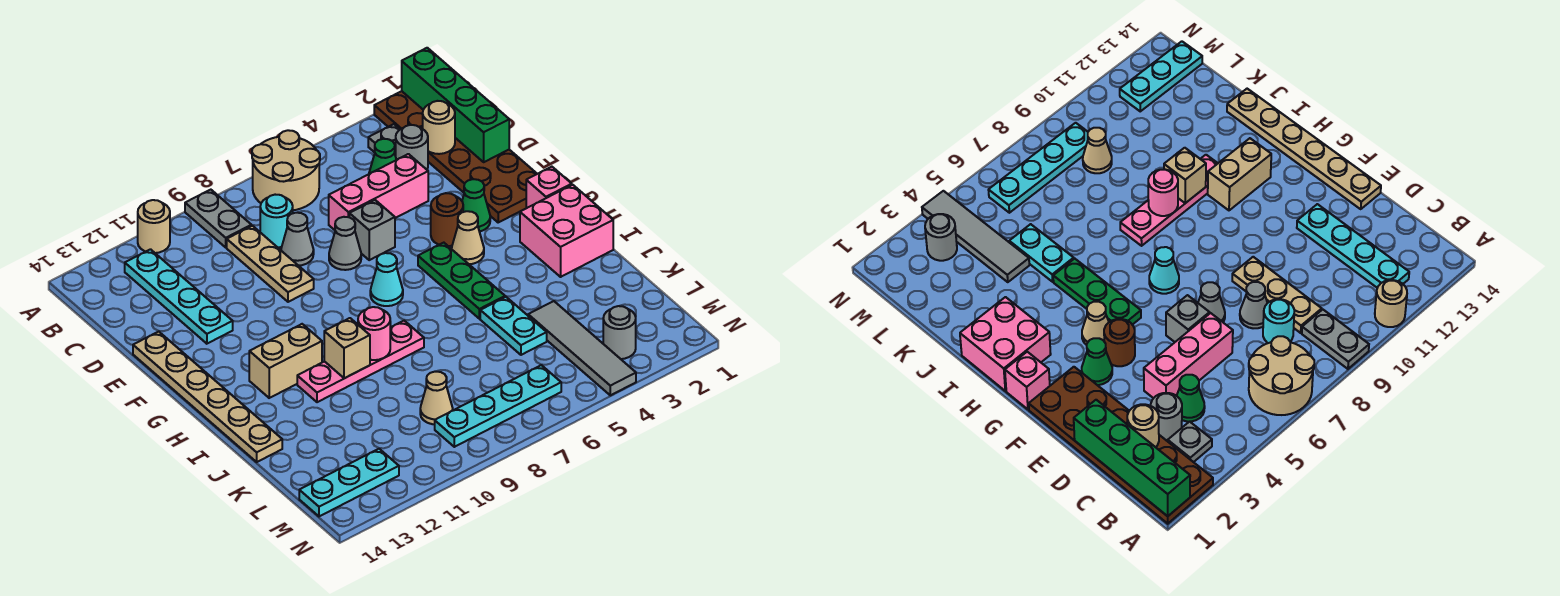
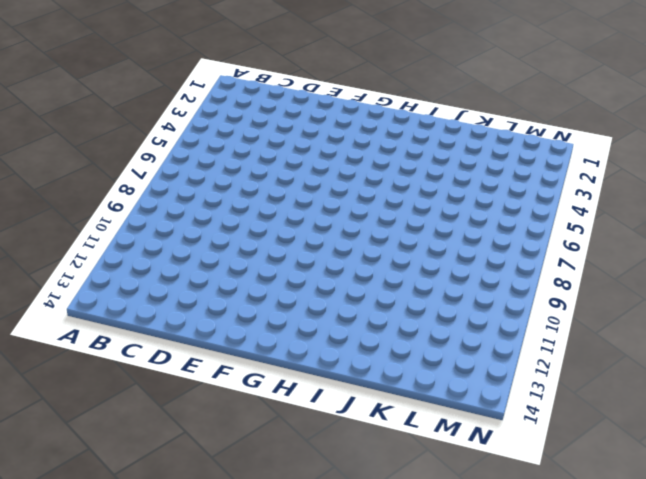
none -> brown 2x6 plate [374,91,537,222]
none -> tan 2x2 round brick [252,130,320,210]
none -> grey 1x2 plate [185,190,251,247]
none -> tan 1x1 round brick [138,200,170,253]

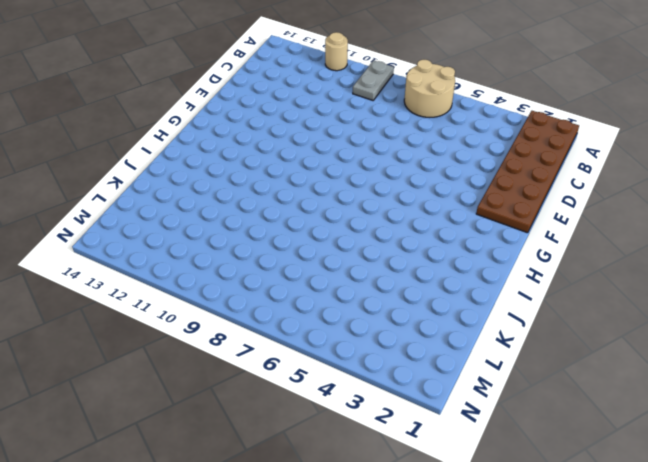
none -> grey 1x1 plate [368,124,400,156]
none -> cyan 1x4 plate [125,249,233,344]
none -> grey 1x1 round brick [396,125,428,170]
none -> green 1x1 cone [369,139,396,174]

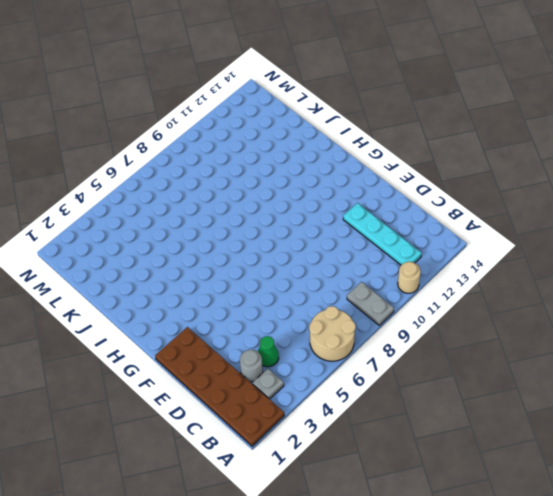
none -> cyan 1x1 round brick [260,195,293,247]
none -> tan 1x3 plate [227,226,314,302]
none -> pink 1x3 brick [329,154,428,230]
none -> grey 1x1 cone [281,213,314,266]

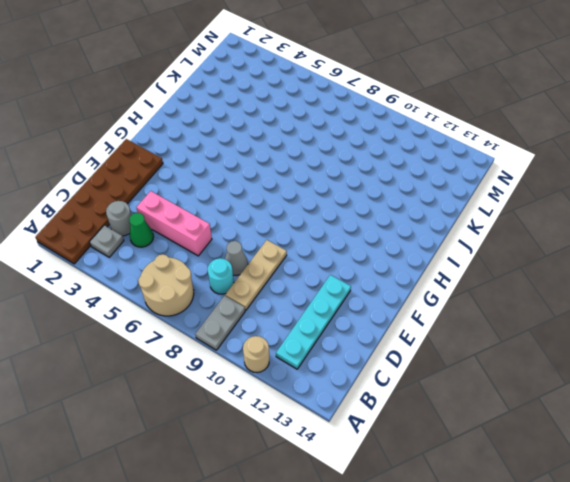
none -> grey 1x1 brick [349,200,395,260]
none -> grey 1x1 cone [329,217,361,270]
none -> tan 1x6 plate [133,332,282,462]
none -> green 1x1 cone [462,179,490,232]

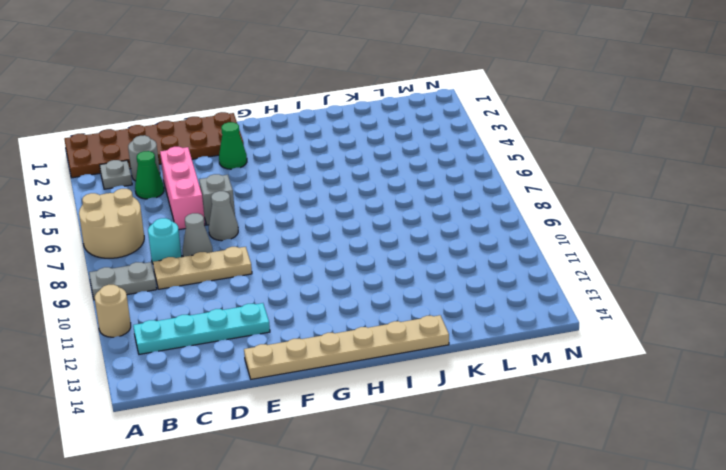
none -> brown 1x1 round brick [431,193,463,246]
none -> pink 1x1 brick [526,167,572,208]
none -> tan 1x1 cone [452,211,484,264]
none -> green 1x3 plate [418,243,505,319]

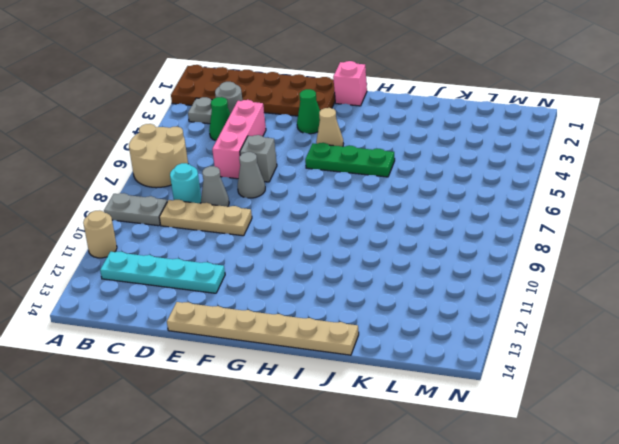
none -> brown 1x1 round brick [431,193,463,246]
none -> cyan 1x1 cone [370,253,403,306]
none -> pink 2x2 brick [520,185,613,277]
none -> tan 1x2 brick [249,324,322,398]

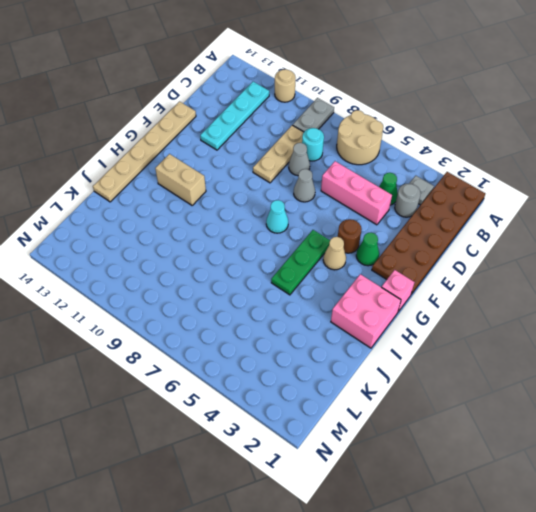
none -> grey 1x1 brick [349,200,395,260]
none -> pink 1x4 plate [297,321,424,402]
none -> cyan 1x2 plate [480,297,547,355]
none -> grey 1x4 tile [528,301,636,395]

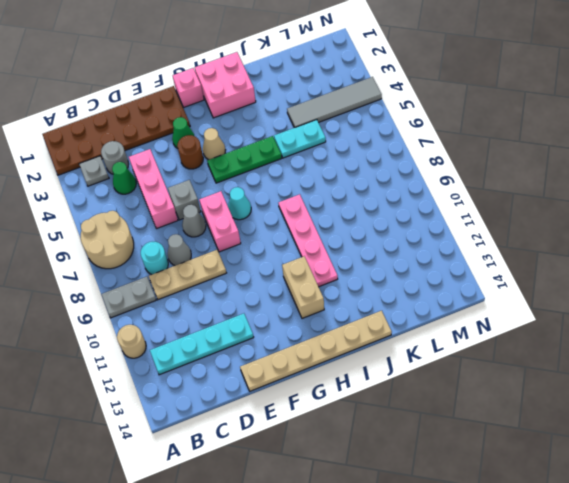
pink 1x2 brick [199,191,241,252] -> none
none -> tan 1x1 cone [420,372,453,424]
none -> grey 1x1 round brick [603,306,636,359]
none -> cyan 1x4 plate [435,365,561,447]
none -> cyan 1x3 plate [299,449,399,516]

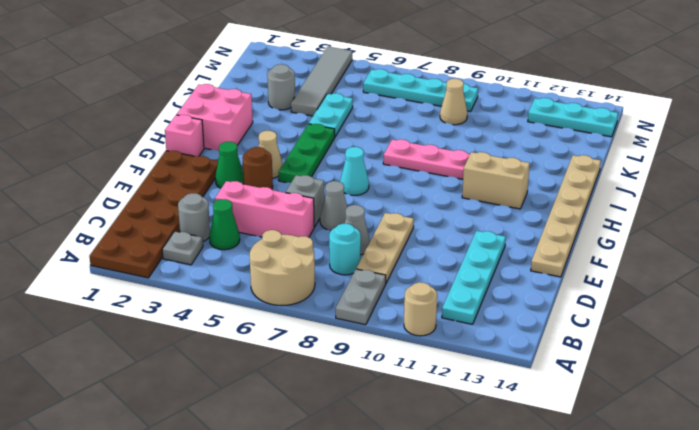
grey 1x1 round brick [267,64,295,110] -> grey 1x1 round brick moved to [603,306,636,359]
none -> green 1x4 brick [402,48,509,162]
none -> tan 1x1 round brick [423,101,455,154]
none -> pink 1x1 round brick [358,307,390,360]
none -> tan 1x1 brick [324,318,370,378]

